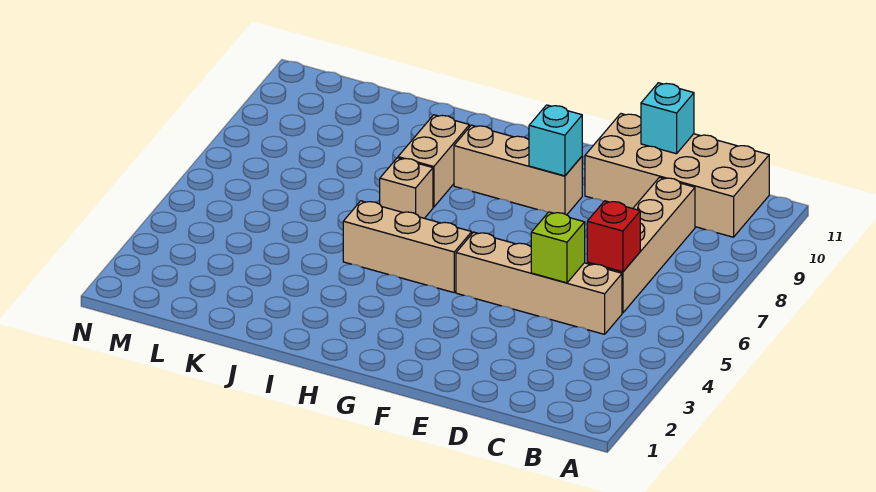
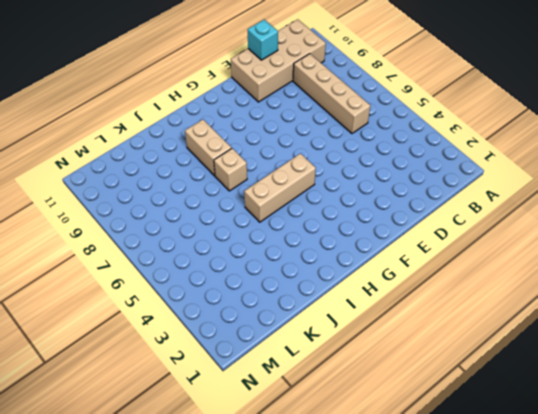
none -> tan 1x4 brick [456,232,622,334]
none -> tan 1x3 brick [454,125,582,215]

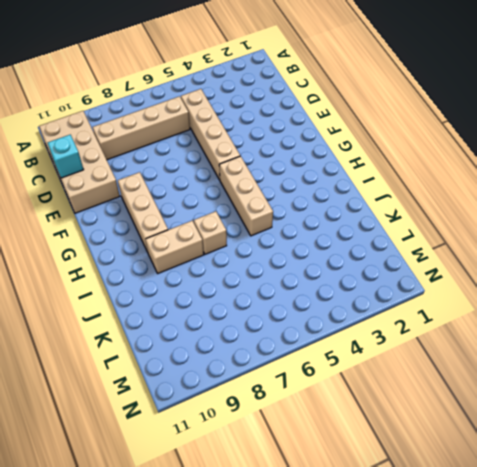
none -> red 1x1 brick [587,201,640,272]
none -> lime 1x1 brick [531,212,585,283]

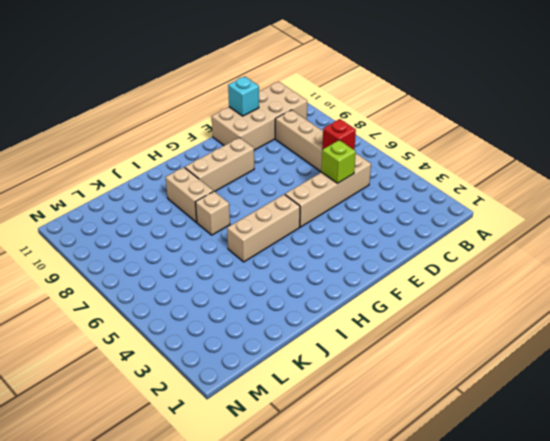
none -> cyan 1x1 brick [529,105,582,176]

